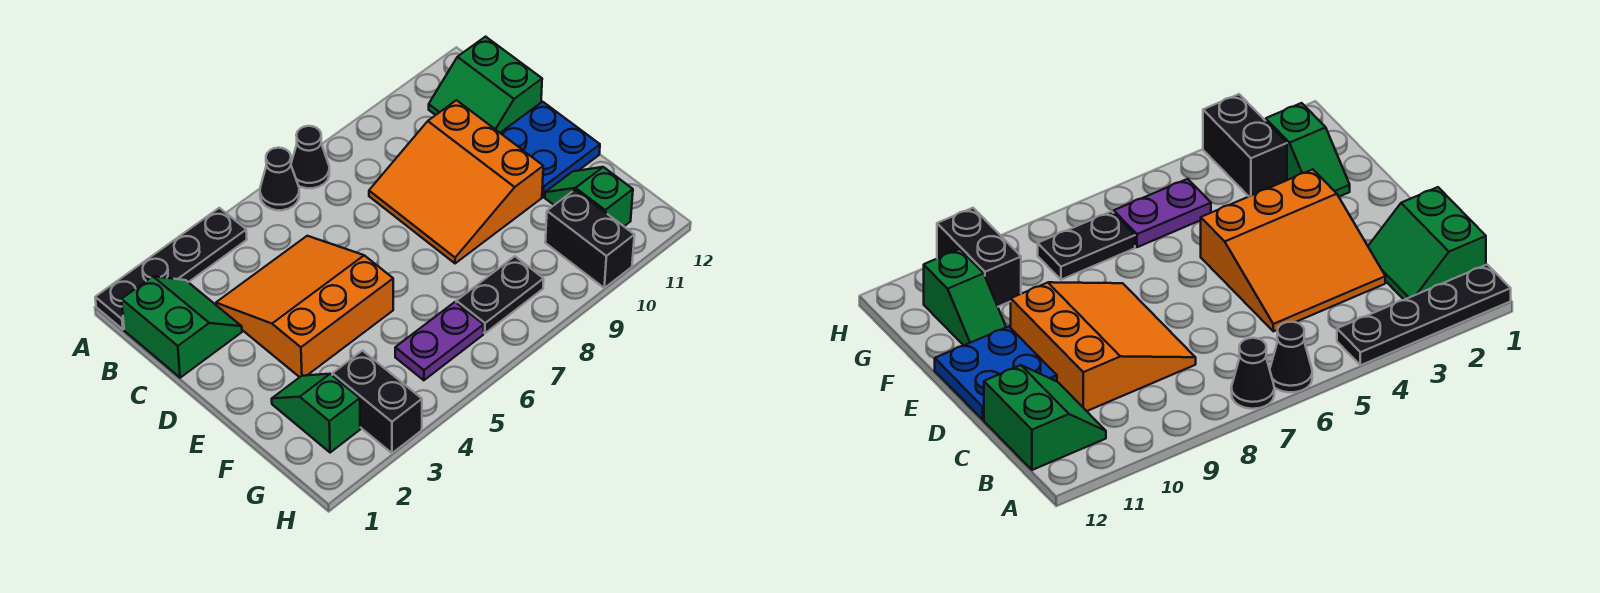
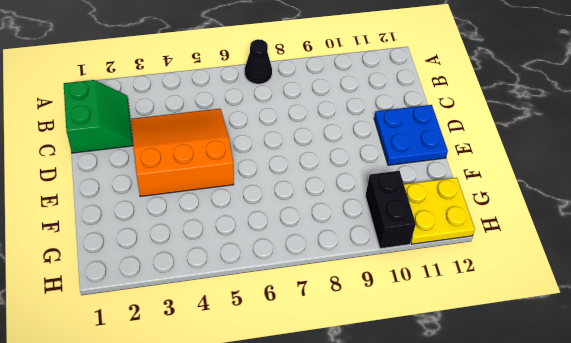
yellow 2x2 plate [404,178,475,244] -> green 1x2 slope [545,167,633,226]
none -> black 1x4 plate [95,208,247,329]
none -> black 1x1 cone [260,148,299,210]
none -> green 2x2 slope [429,37,542,133]

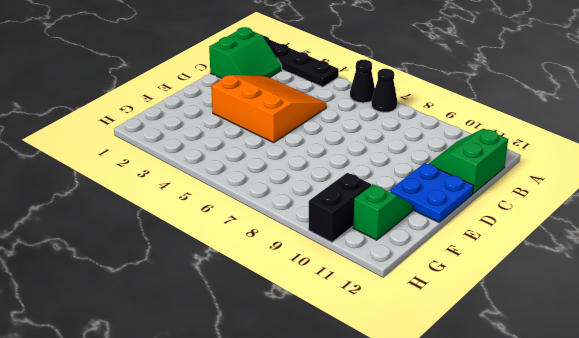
none -> orange 3x3 slope [369,100,543,263]
none -> green 1x2 slope [272,374,360,453]
none -> black 1x2 brick [332,351,422,453]

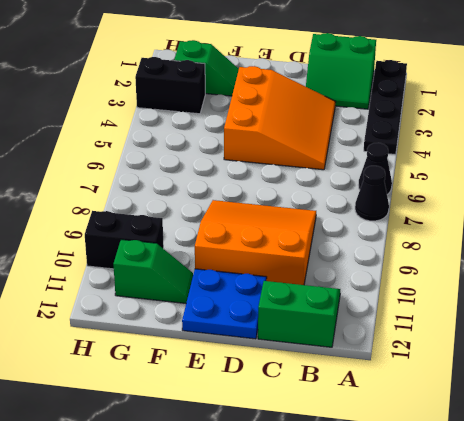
none -> purple 1x2 plate [395,302,484,380]
none -> black 1x2 plate [456,256,544,333]

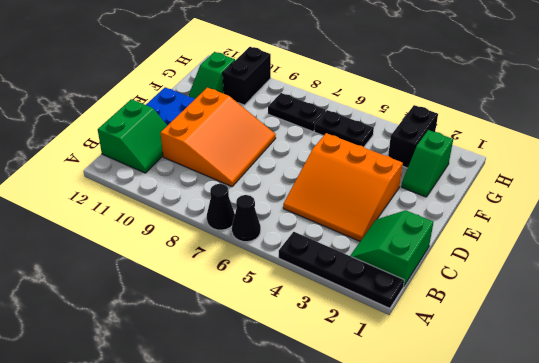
black 1x2 plate [314,110,374,147] -> purple 1x2 plate [395,302,484,380]

